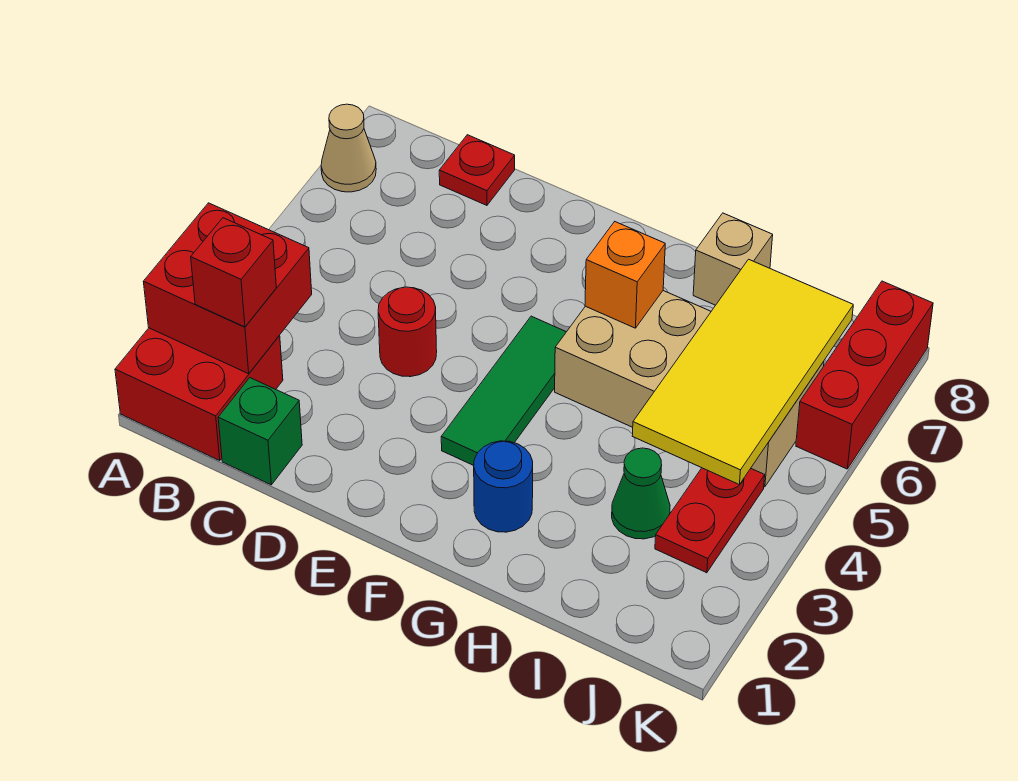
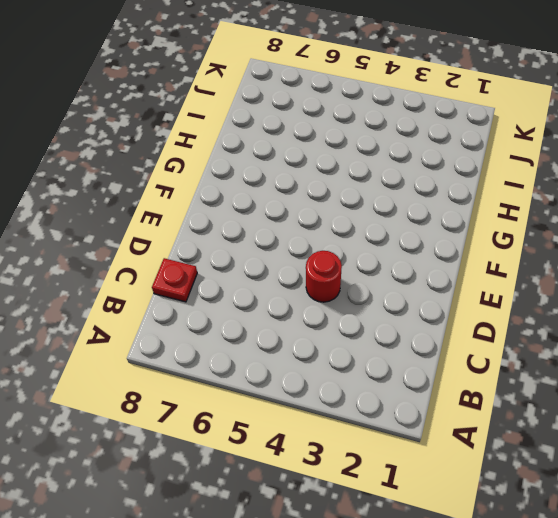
none -> red 2x2 brick [115,328,283,460]
none -> tan 1x1 cone [321,104,376,192]
none -> green 1x1 brick [218,378,302,485]

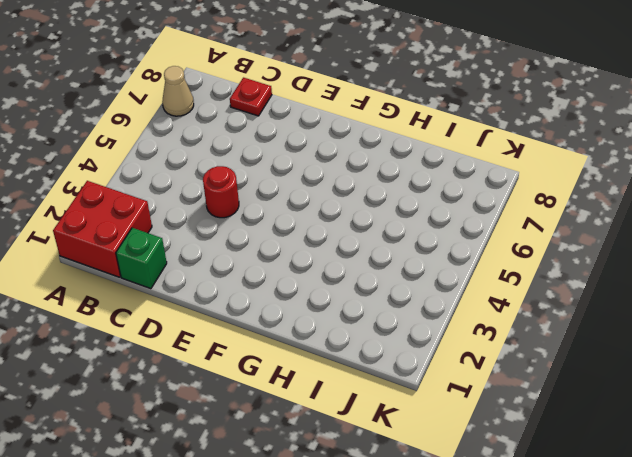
none -> green 1x3 tile [441,316,566,465]
none -> blue 1x1 round brick [474,441,533,532]
none -> tan 2x4 brick [555,291,824,487]

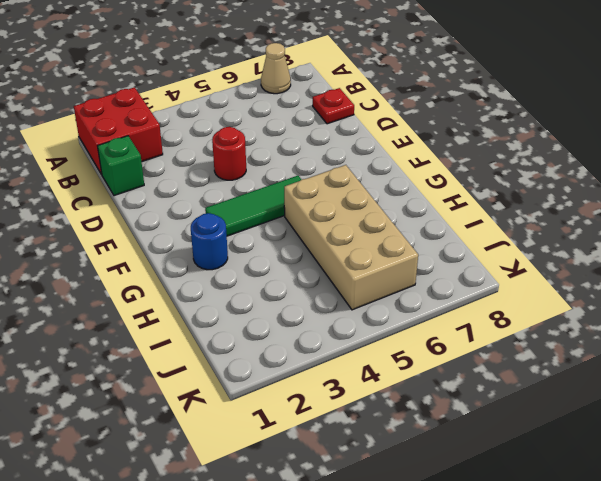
none -> tan 1x1 brick [693,213,773,305]
none -> green 1x1 cone [612,448,670,539]
none -> red 1x2 plate [655,468,765,573]

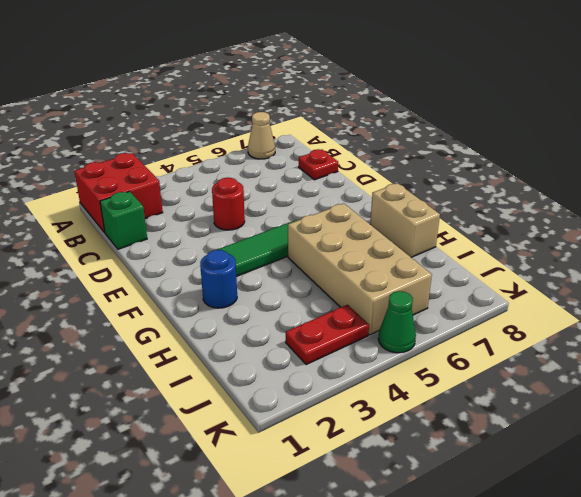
tan 1x2 brick [370,183,440,258] -> tan 1x1 brick [693,213,773,305]
green 1x1 cone [378,291,416,353] -> green 1x1 cone moved to [612,448,670,539]
none -> red 1x3 brick [796,281,933,469]
none -> red 2x2 brick [143,203,312,374]
none -> orange 1x1 brick [585,222,665,328]

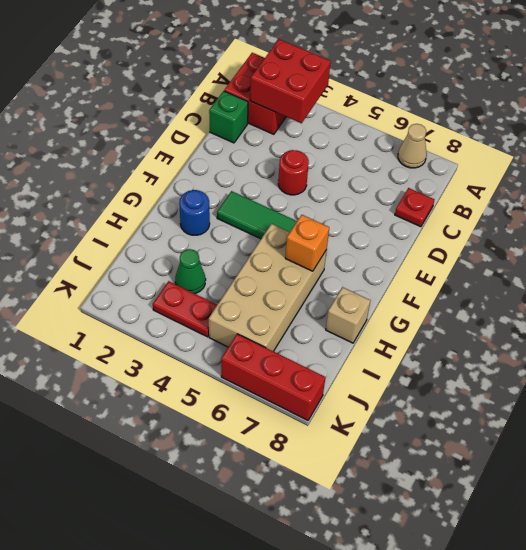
none -> yellow 2x4 tile [632,259,853,485]
none -> red 1x1 brick [191,218,276,327]

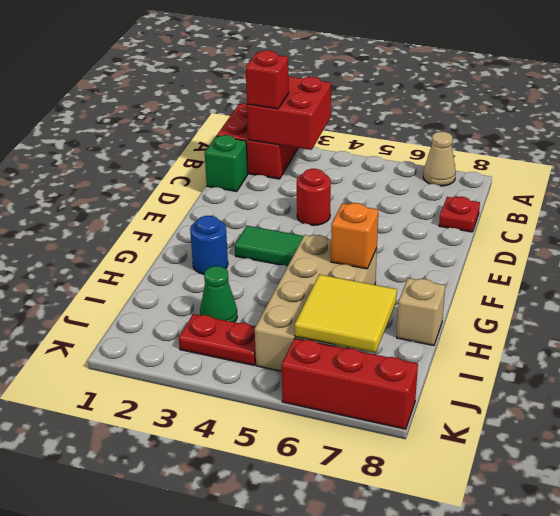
yellow 2x2 tile [295,274,397,353] -> yellow 2x4 tile [632,259,853,485]

